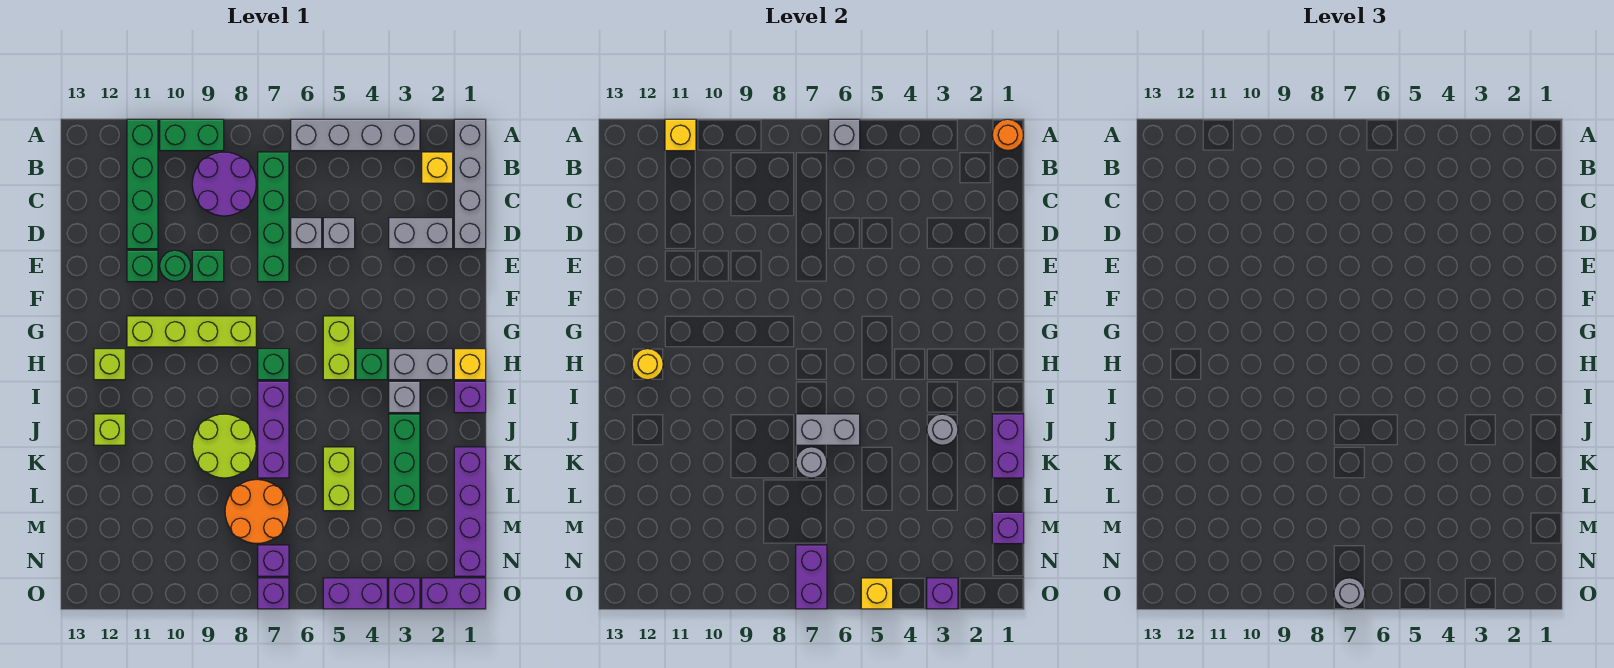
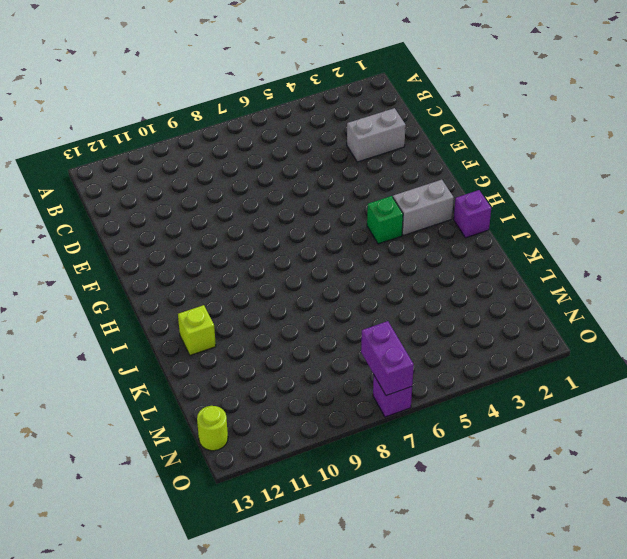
lime 1x1 round brick [197,406,228,451] -> none
none -> grey 1x4 brick [454,119,486,249]
none -> grey 1x4 brick [291,119,420,151]
none -> green 1x2 brick [160,119,224,151]
none -> green 1x4 brick [127,119,158,249]

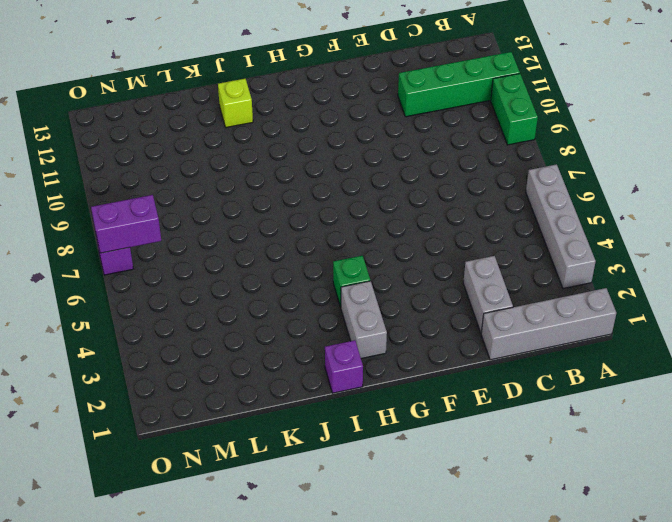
none -> yellow 1x1 brick [422,152,453,183]
none -> green 1x4 brick [258,152,289,282]
none -> purple 2x2 round brick [192,152,256,216]
none -> grey 1x1 brick [323,218,355,249]

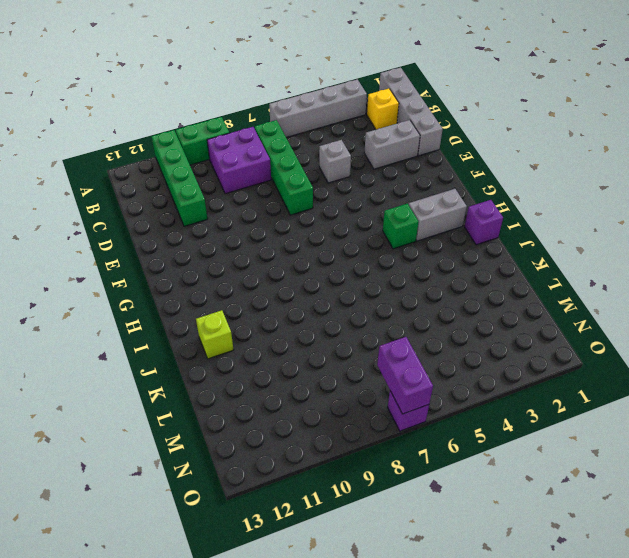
purple 2x2 brick [207,127,271,194] -> purple 2x2 round brick [192,152,256,216]
none -> grey 1x1 brick [291,218,322,249]
none -> green 1x1 brick [192,250,224,282]
none -> green 1x1 round brick [160,250,191,282]
none -> green 1x1 brick [127,250,158,282]

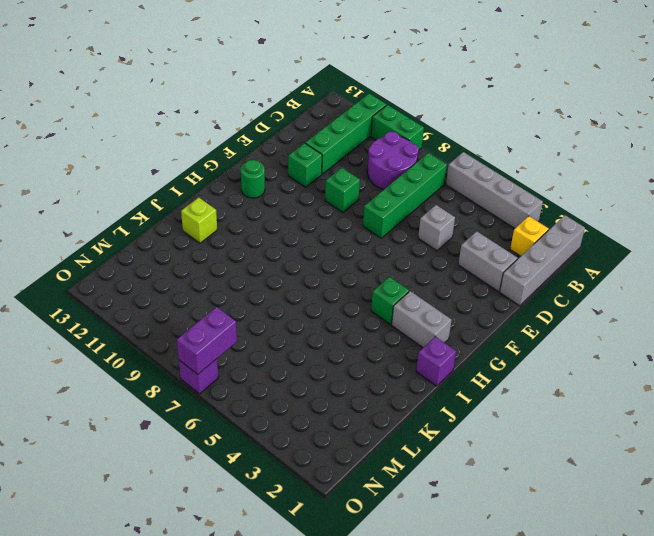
green 1x1 round brick [241,160,265,198] -> green 1x1 round brick moved to [160,250,191,282]
none -> grey 1x1 brick [291,218,322,249]
none -> lime 1x2 brick [323,316,355,380]
none -> lime 1x4 brick [127,316,256,347]
none -> yellow 1x1 brick [454,349,486,380]

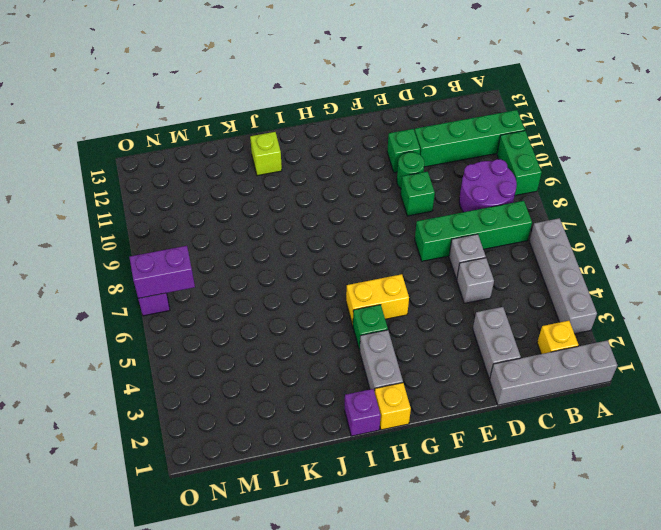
yellow 1x2 brick [346,274,409,325] -> lime 1x2 brick [323,316,355,380]
none -> lime 1x4 brick [127,316,256,347]
none -> green 1x1 brick [258,349,289,380]
none -> lime 1x1 brick [94,349,125,380]
none -> grey 1x1 brick [389,381,420,413]

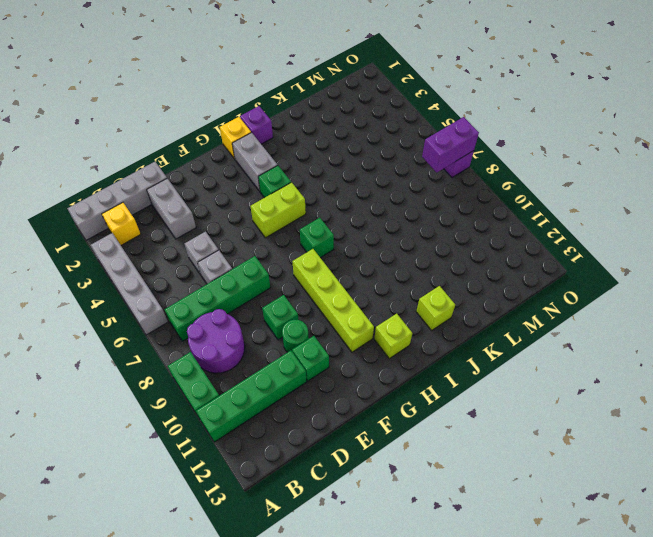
none -> grey 1x1 brick [389,381,420,413]
none -> purple 1x3 brick [258,381,289,478]
none -> green 1x3 brick [389,414,420,511]
none -> lime 2x2 round brick [192,414,256,478]

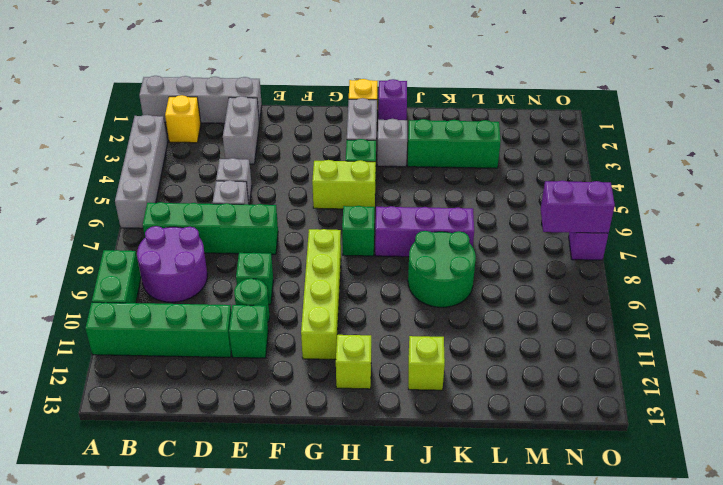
green 2x2 round brick [408,231,476,307] -> lime 2x2 round brick [192,414,256,478]
none -> purple 1x4 brick [454,447,486,576]
none -> lime 1x2 brick [323,447,355,511]
none -> orange 2x2 round brick [225,480,289,544]
none -> purple 1x1 brick [258,545,289,576]

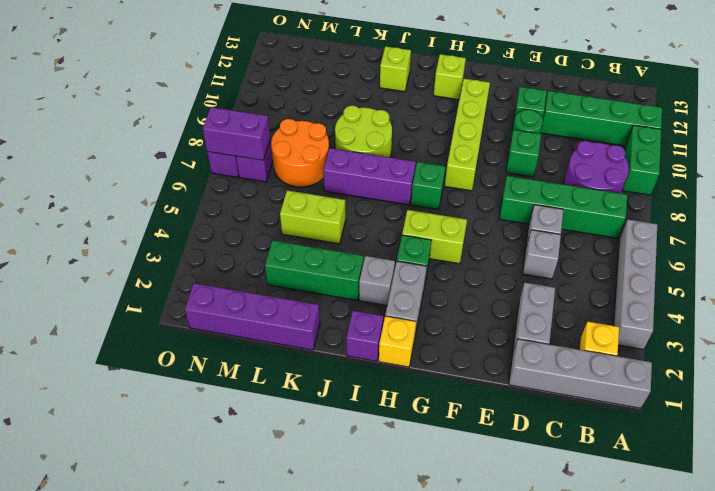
none -> purple 1x2 brick [422,578,486,609]
none -> purple 1x1 brick [389,578,420,609]
none -> purple 1x2 brick [323,578,387,609]
none -> orange 1x1 round brick [992,119,1023,150]

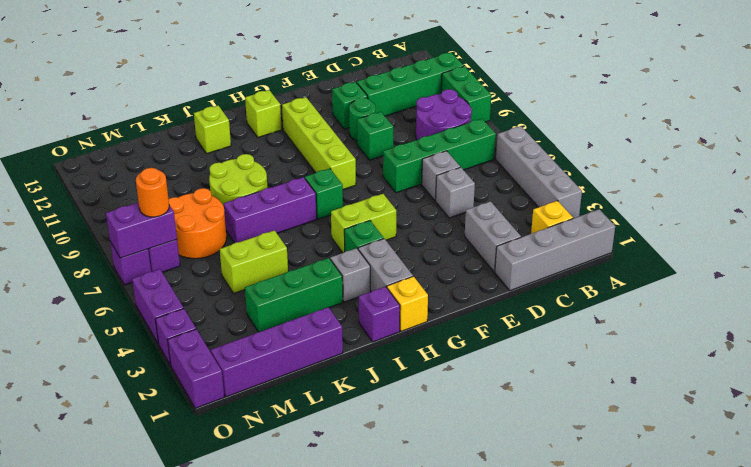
orange 1x1 round brick [136,168,169,217] -> orange 1x1 round brick moved to [992,119,1023,150]
none -> grey 1x1 brick [829,119,860,151]
none -> yellow 1x1 brick [665,119,696,151]
none -> yellow 1x1 round brick [632,349,663,380]
none -> purple 1x2 brick [992,414,1024,478]

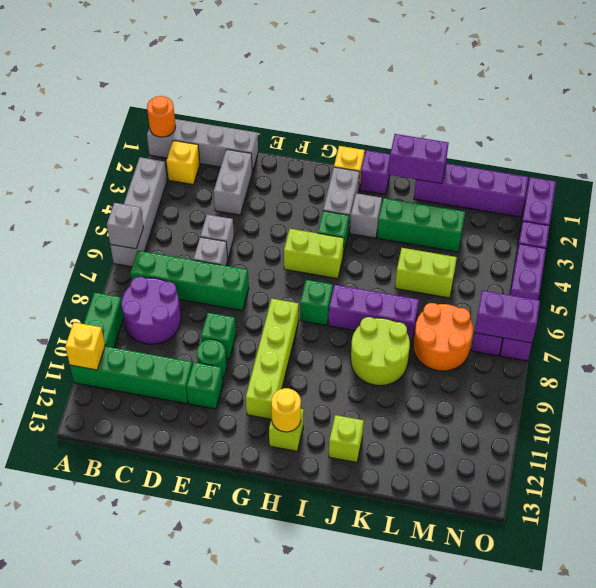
none -> grey 1x1 round brick [927,414,958,445]
none -> grey 1x2 brick [796,414,860,445]
none -> grey 1x1 round brick [796,447,827,478]
none -> purple 1x1 brick [992,512,1024,544]

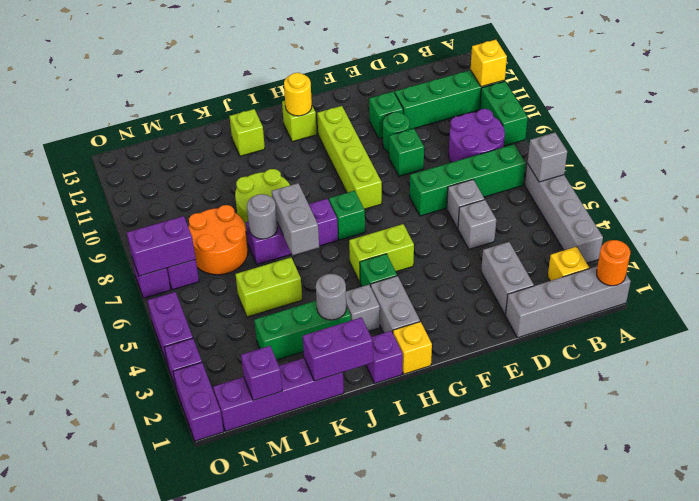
none -> purple 1x1 brick [927,578,958,609]
none -> yellow 1x1 brick [861,578,893,609]
none -> grey 1x1 round brick [1334,578,1365,609]

